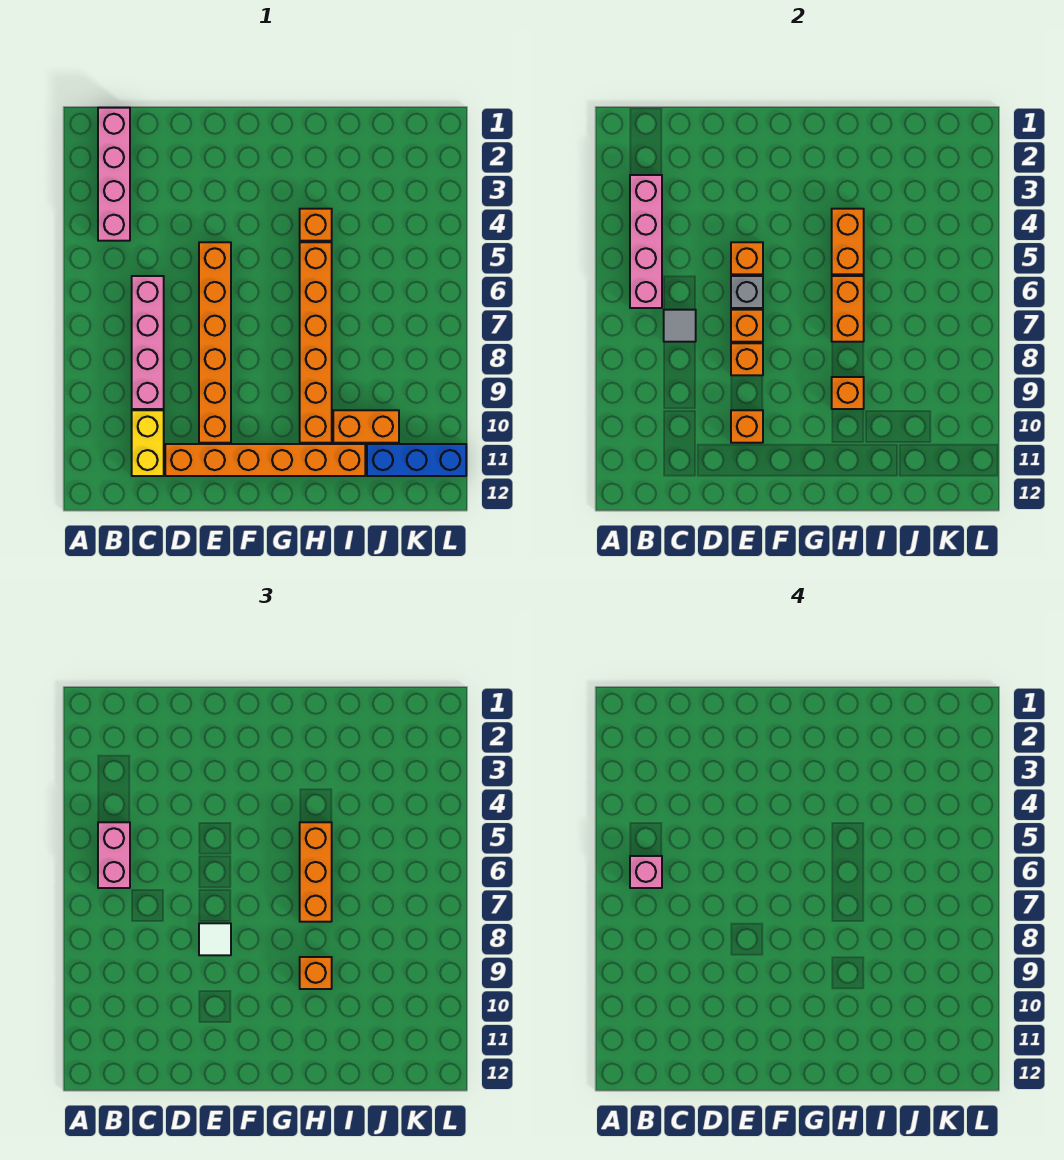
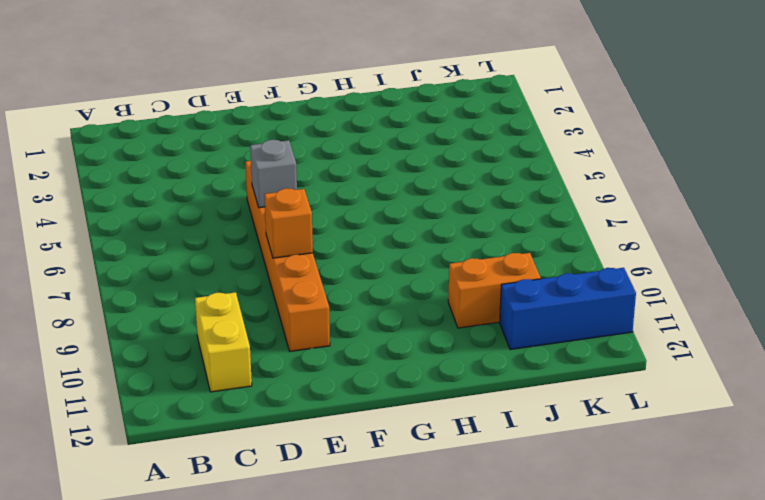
none -> pink 1x4 brick [98,108,130,241]
none -> pink 1x4 brick [132,276,164,409]
none -> orange 1x6 brick [165,444,365,476]

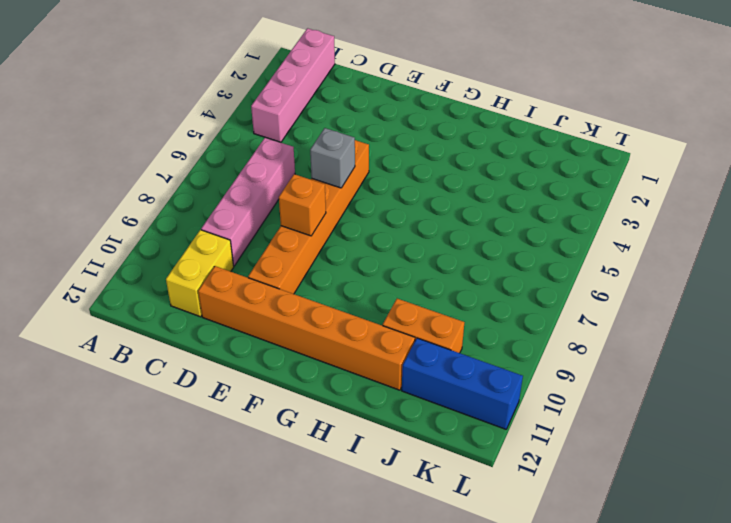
none -> orange 1x1 brick [300,209,332,241]
none -> orange 1x6 brick [300,242,332,443]
none -> pink 1x4 brick [630,175,662,308]

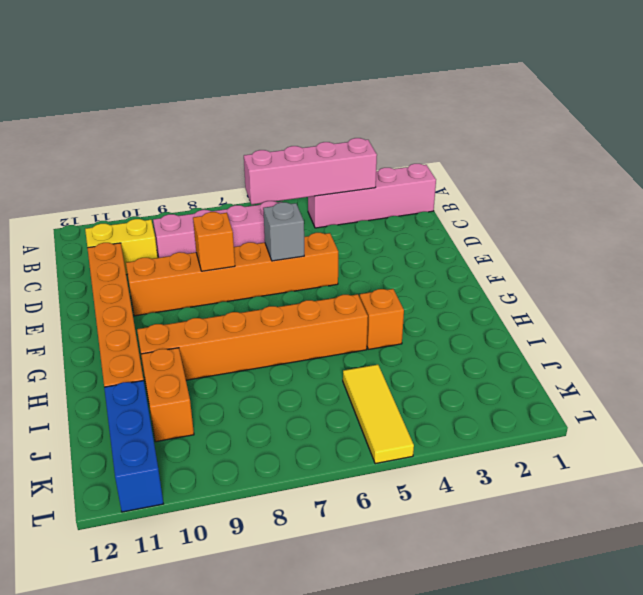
yellow 1x3 tile [343,365,414,464] -> none
none -> grey 1x1 tile [664,310,696,342]
none -> orange 1x1 brick [731,242,763,274]
none -> orange 1x1 brick [731,310,763,342]

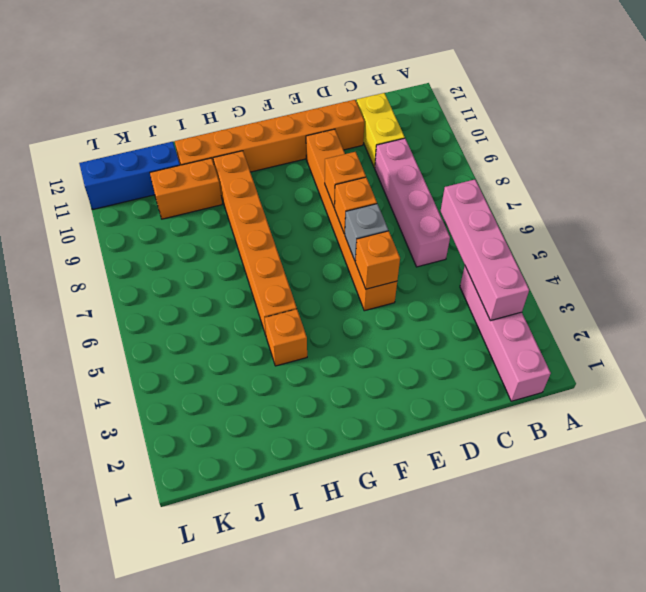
none -> grey 1x1 tile [664,310,696,342]
none -> orange 1x1 brick [731,410,763,443]
none -> orange 1x2 brick [832,209,864,274]

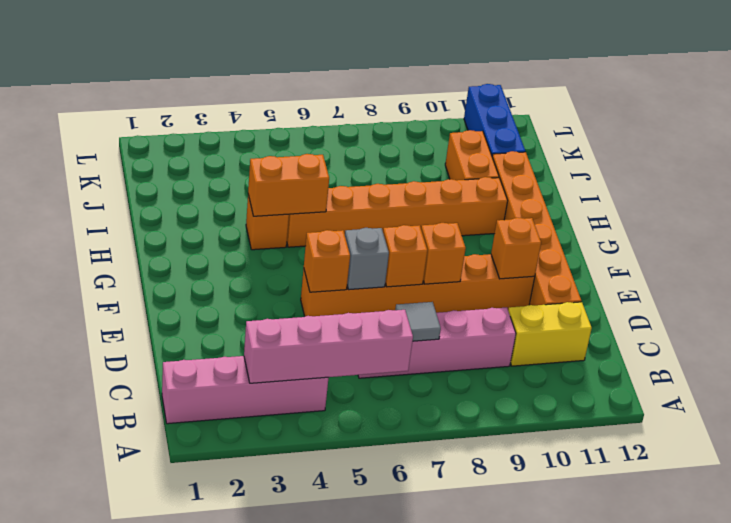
none -> orange 1x2 brick [832,276,864,342]
none -> orange 1x1 brick [832,377,864,409]
none -> pink 1x2 brick [98,822,130,888]

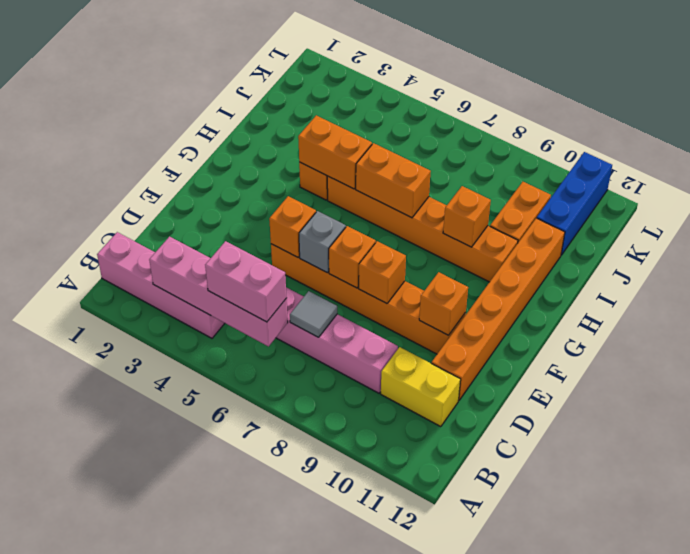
none -> white 1x1 tile [199,923,231,955]
none -> orange 1x3 brick [300,822,332,922]
none -> orange 1x1 brick [300,957,332,989]

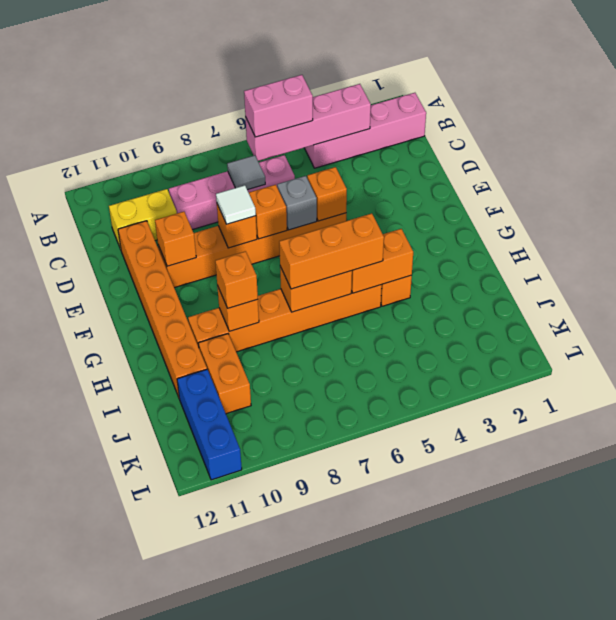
none -> pink 1x1 brick [630,856,662,888]

